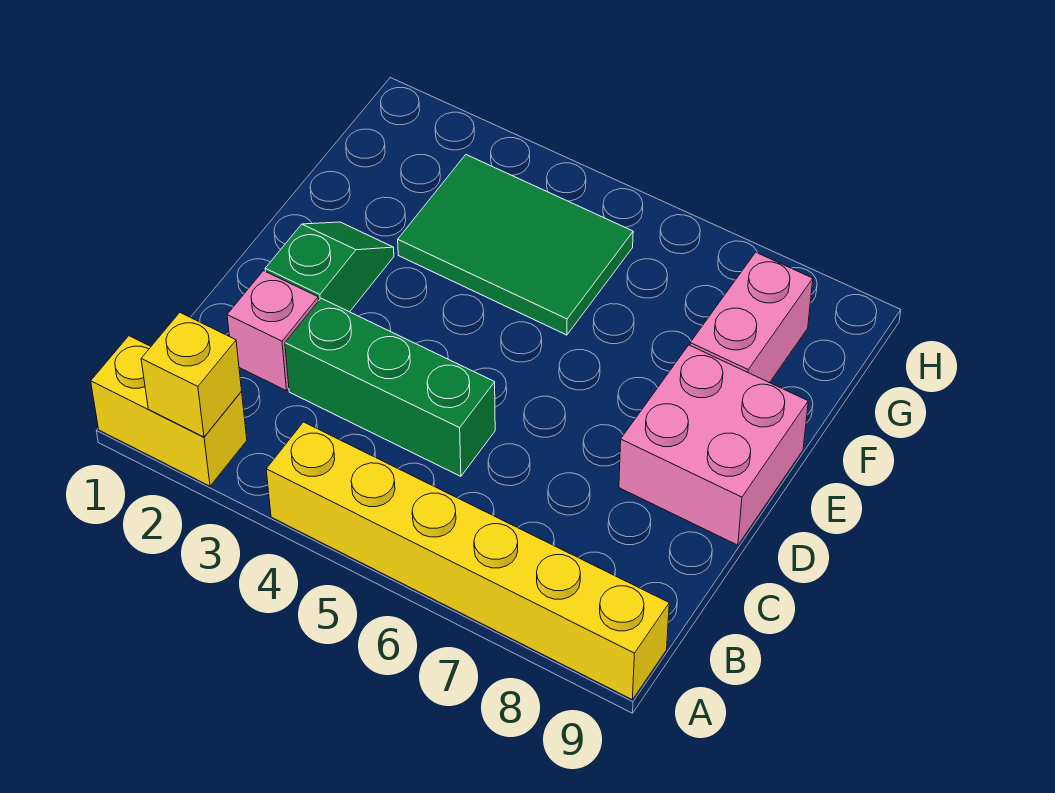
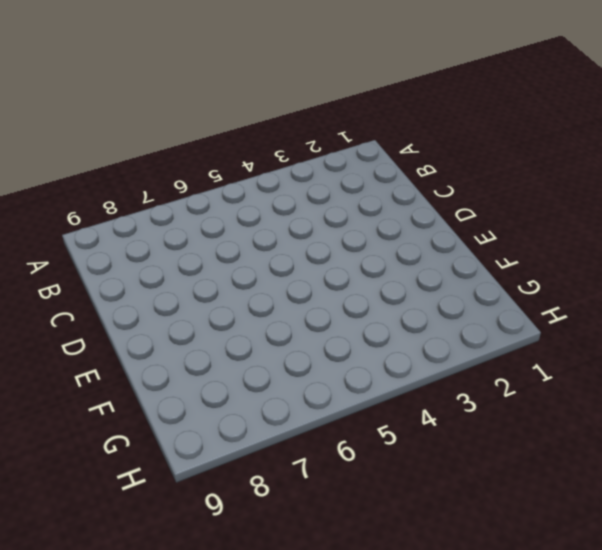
none -> yellow 1x2 brick [91,336,247,486]
none -> yellow 1x6 brick [266,422,669,699]

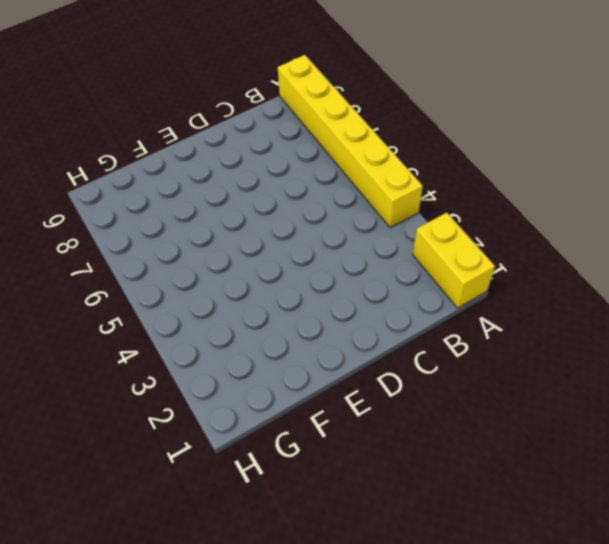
none -> pink 1x1 brick [227,271,318,391]
none -> green 1x3 brick [285,298,495,476]

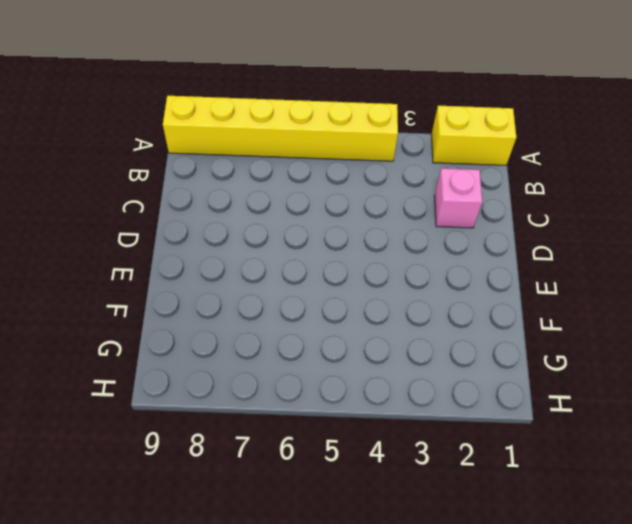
none -> green 1x3 brick [285,298,495,476]
none -> green 1x2 slope [265,222,394,312]

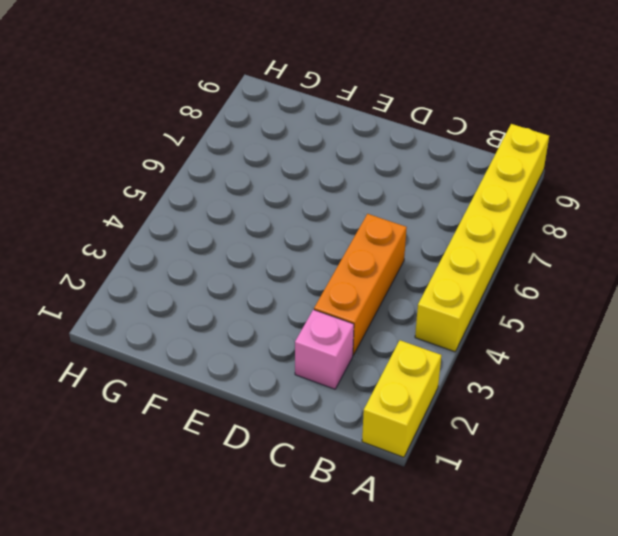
orange 1x3 brick [314,214,407,355] -> green 1x3 brick [285,298,495,476]
none -> green 1x2 slope [265,222,394,312]
none -> pink 2x2 brick [619,345,808,545]

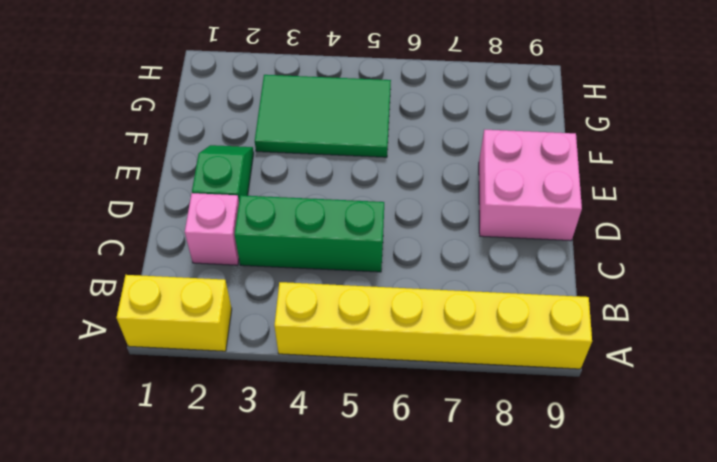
none -> pink 1x2 brick [690,252,813,383]
none -> yellow 1x1 brick [141,313,242,437]

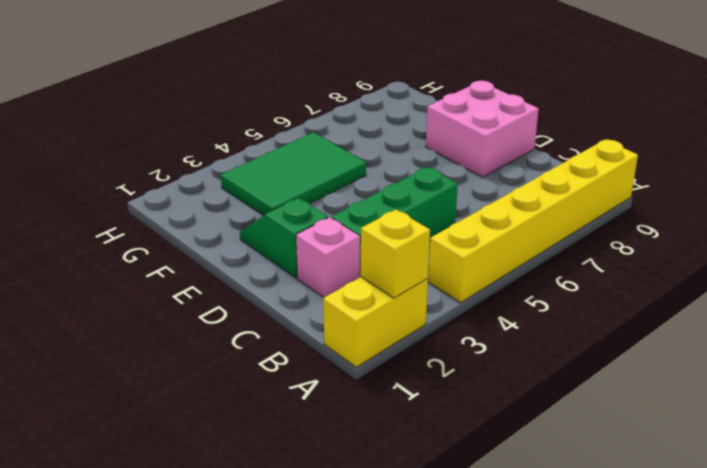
none -> pink 1x2 brick [690,252,813,383]

